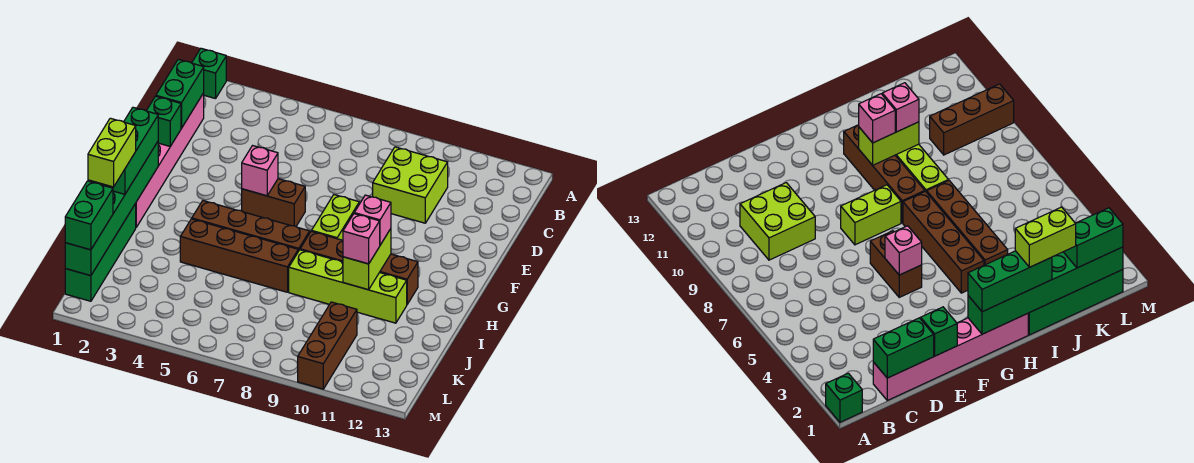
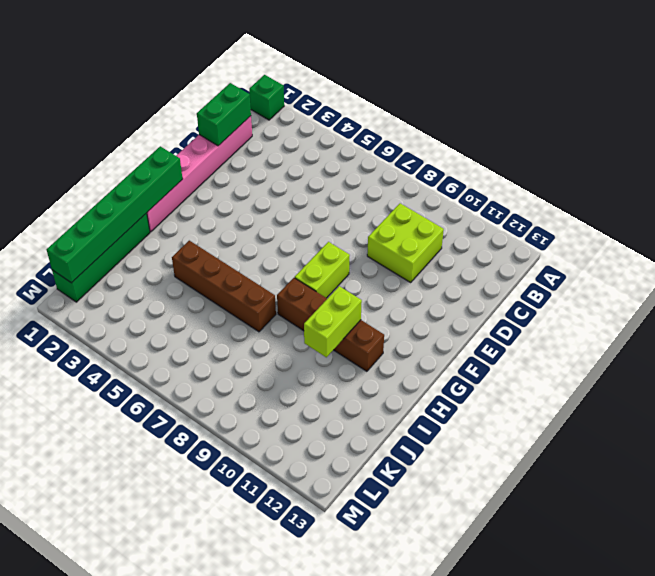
none -> brown 1x2 brick [241,179,305,226]
none -> brown 1x4 brick [192,201,310,251]
none -> lime 1x4 brick [289,250,407,323]

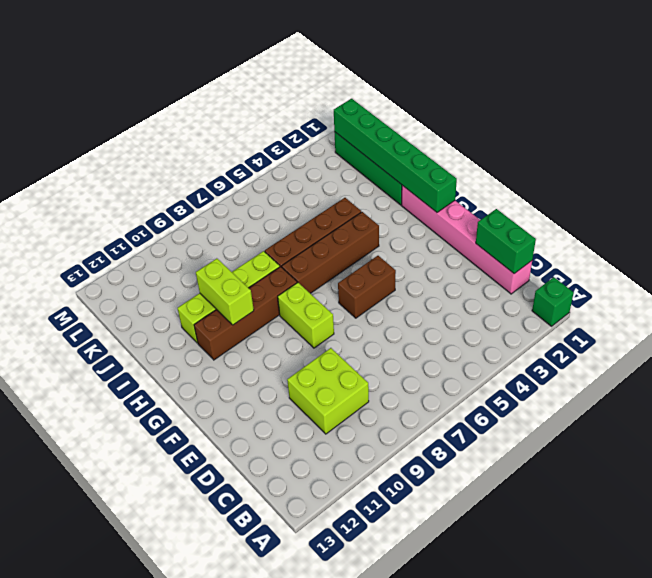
none -> brown 1x3 brick [298,302,357,389]
none -> green 1x1 brick [147,96,181,146]
none -> pink 1x1 brick [242,146,278,196]

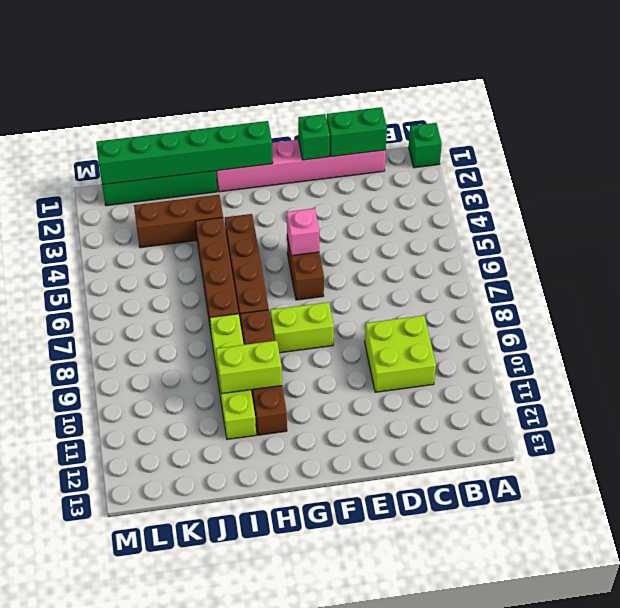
brown 1x3 brick [134,195,223,248] -> brown 1x3 brick moved to [298,302,357,389]
none -> green 1x3 brick [99,107,158,194]
none -> pink 1x1 brick [354,195,391,245]
none -> pink 1x1 brick [343,214,380,264]

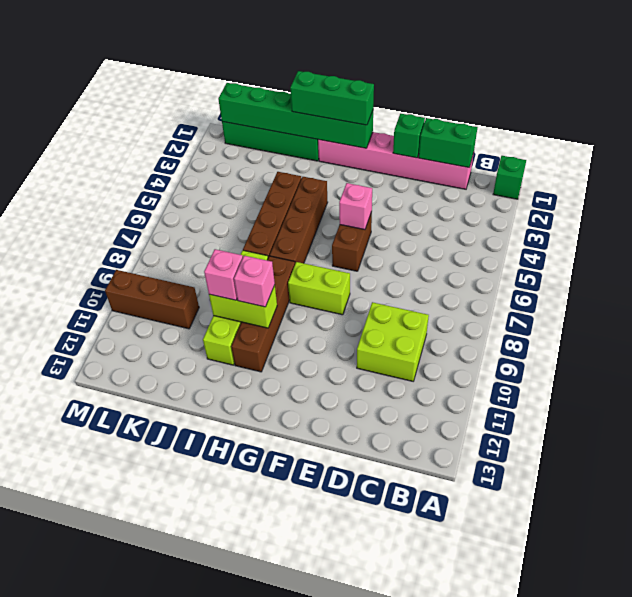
none -> green 1x2 brick [65,181,113,250]
none -> lime 1x2 brick [88,118,136,187]

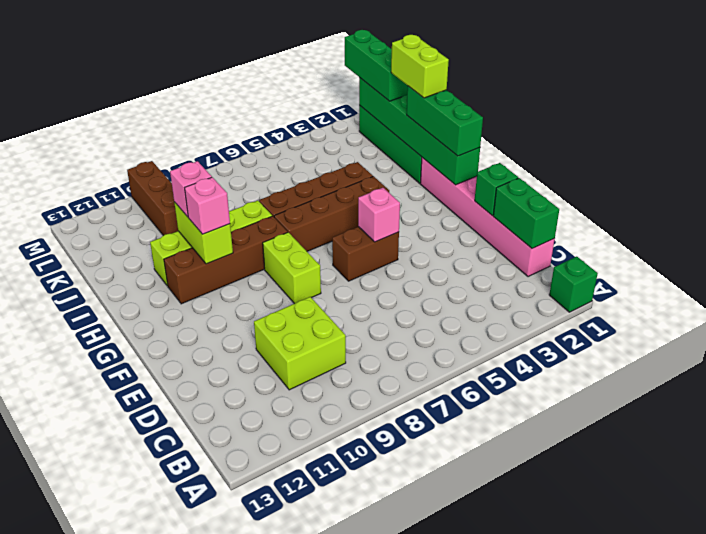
green 1x3 brick [345,30,408,101] -> green 1x2 brick [65,181,113,250]

